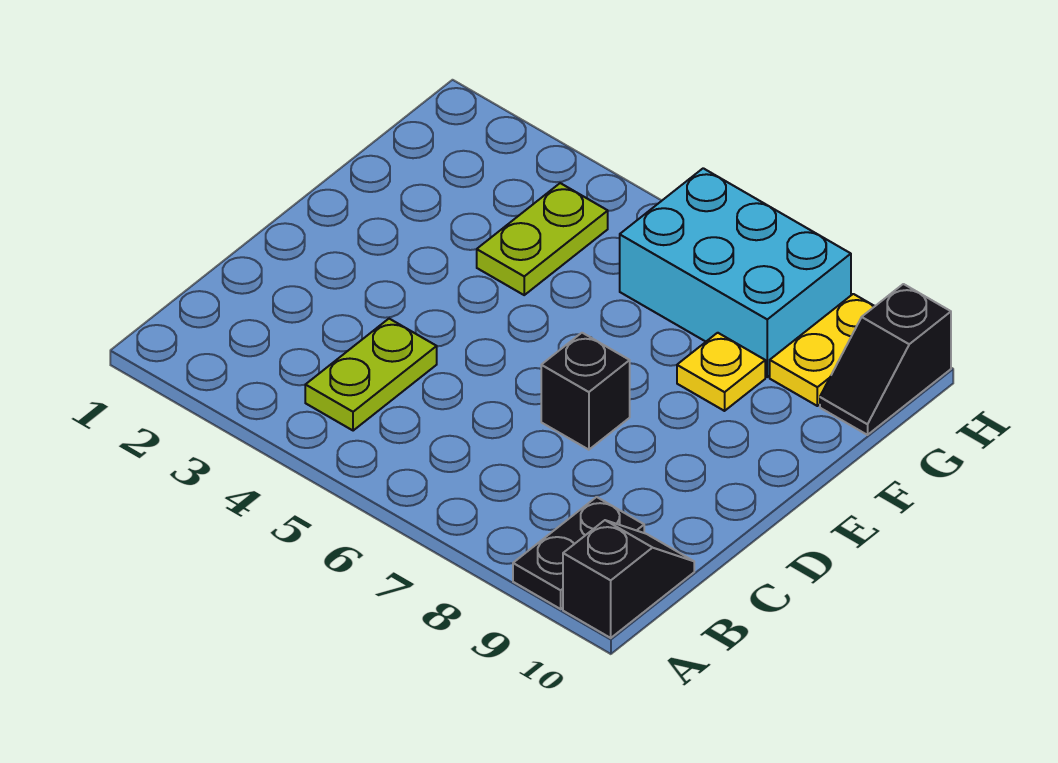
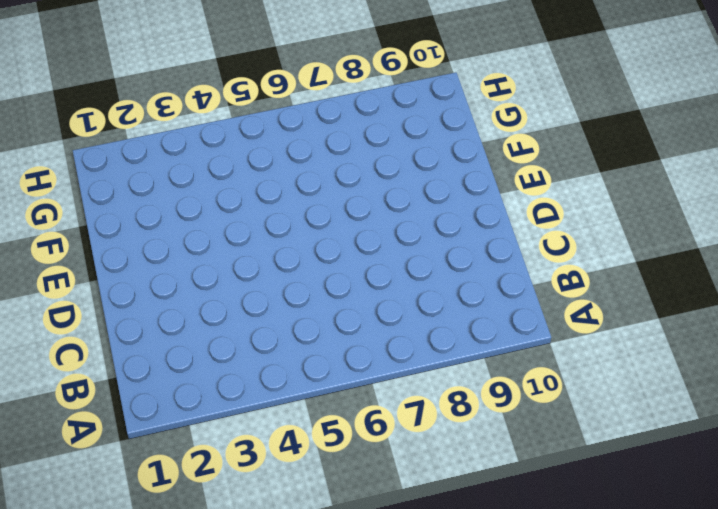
none -> black 1x2 plate [513,497,644,609]
none -> black 1x2 slope [563,520,694,638]

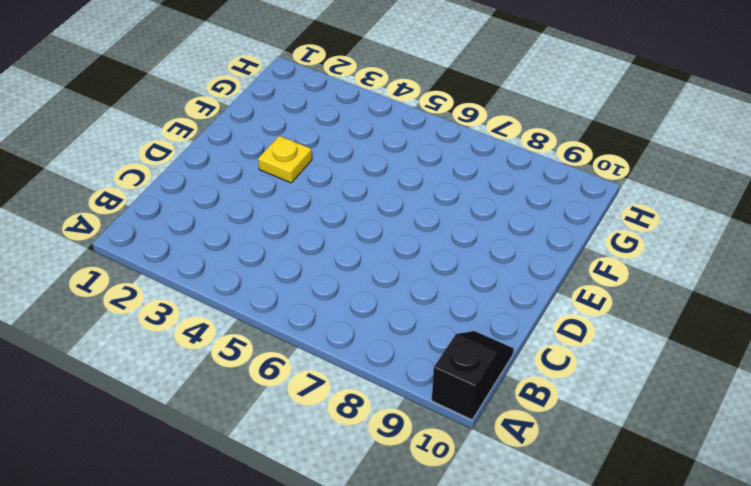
yellow 1x1 plate [258,136,312,183] -> yellow 1x1 plate moved to [677,333,765,411]
none -> black 1x2 plate [513,497,644,609]
none -> lime 1x2 plate [305,319,437,431]

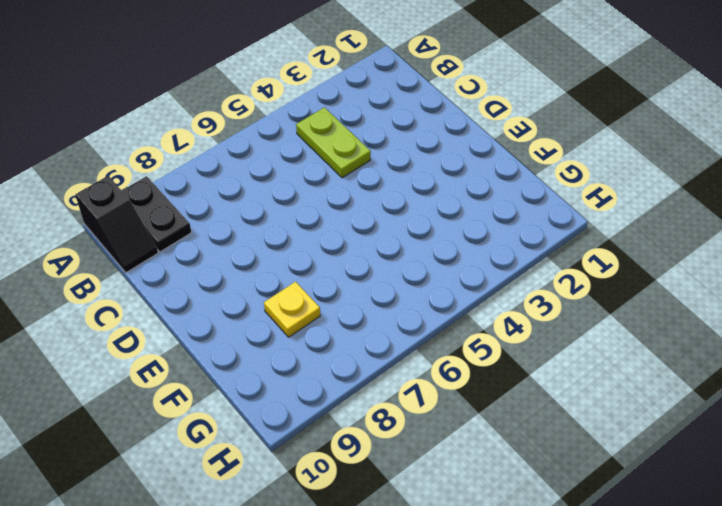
none -> black 1x1 brick [541,333,630,450]
none -> lime 1x2 plate [477,183,608,295]

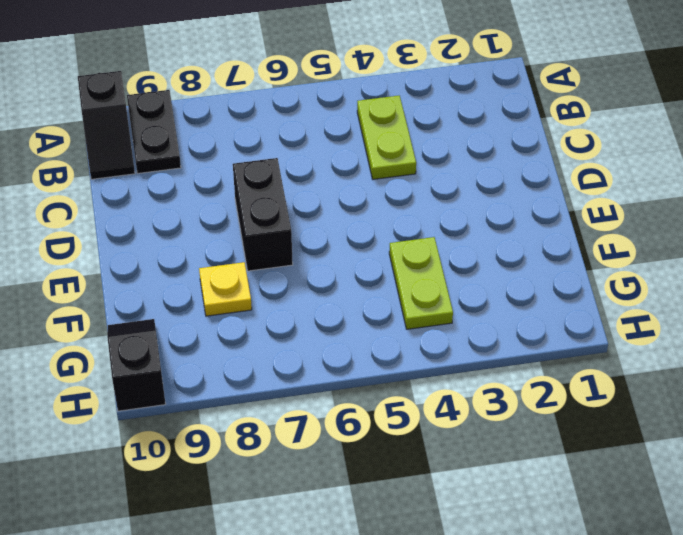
black 1x2 brick [233,158,293,271] -> black 1x1 brick [541,333,630,450]
none -> cyan 2x3 brick [620,168,851,377]
none -> yellow 1x2 plate [770,294,875,406]

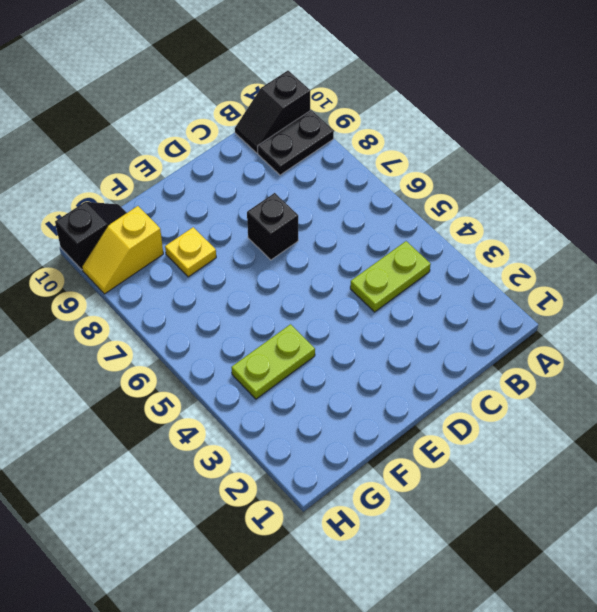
yellow 1x2 slope [82,206,163,294] -> yellow 1x2 plate [770,294,875,406]
none -> cyan 2x3 brick [620,168,851,377]

